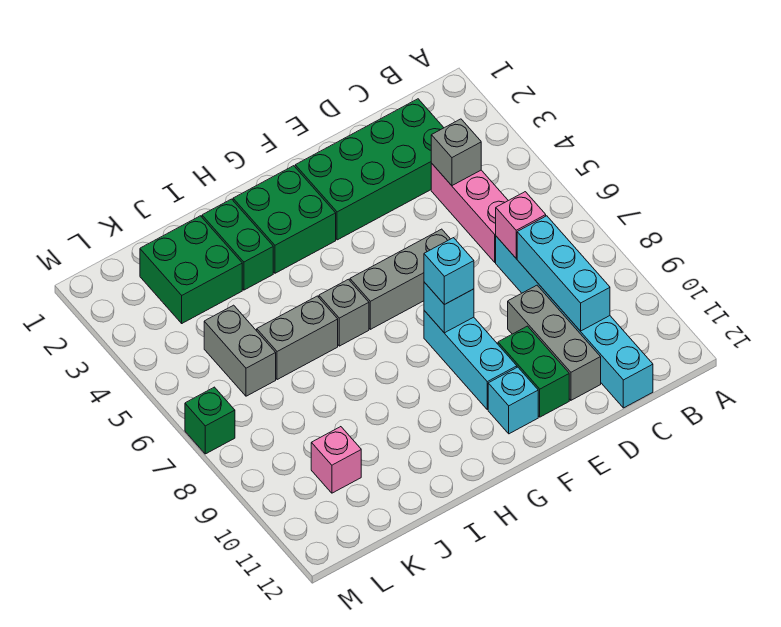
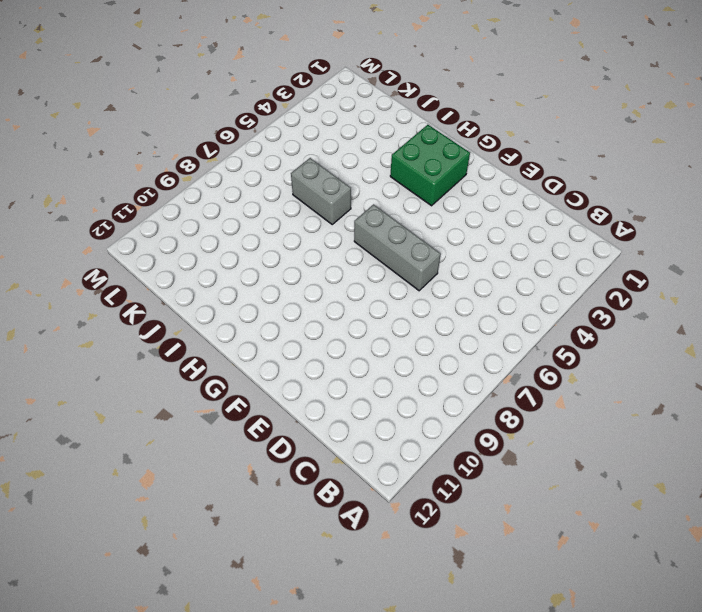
none -> green 2x4 brick [295,99,444,240]
none -> pink 1x3 brick [431,163,508,262]
none -> cyan 1x6 brick [496,236,653,408]

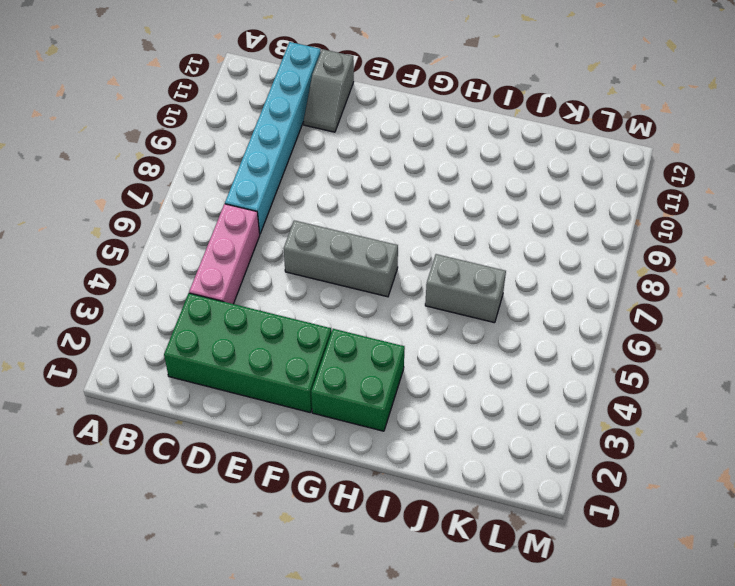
grey 1x2 slope [304,49,354,132] -> grey 1x3 brick [508,285,601,400]
none -> green 1x2 brick [498,326,569,417]
none -> cyan 1x3 brick [424,311,517,410]
none -> cyan 1x1 brick [488,367,538,434]

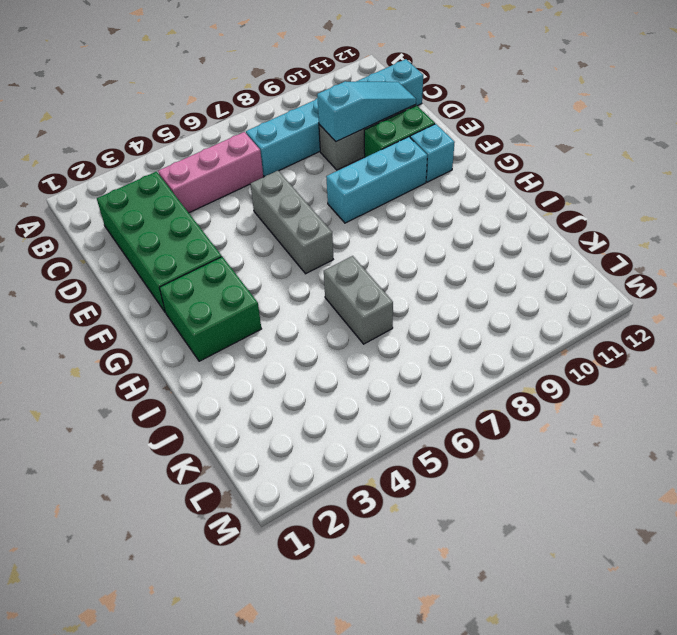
cyan 1x3 slope [317,81,416,142] -> none
none -> grey 1x1 brick [319,279,369,346]
none -> green 1x2 brick [202,199,273,290]
none -> green 2x2 brick [140,216,242,323]

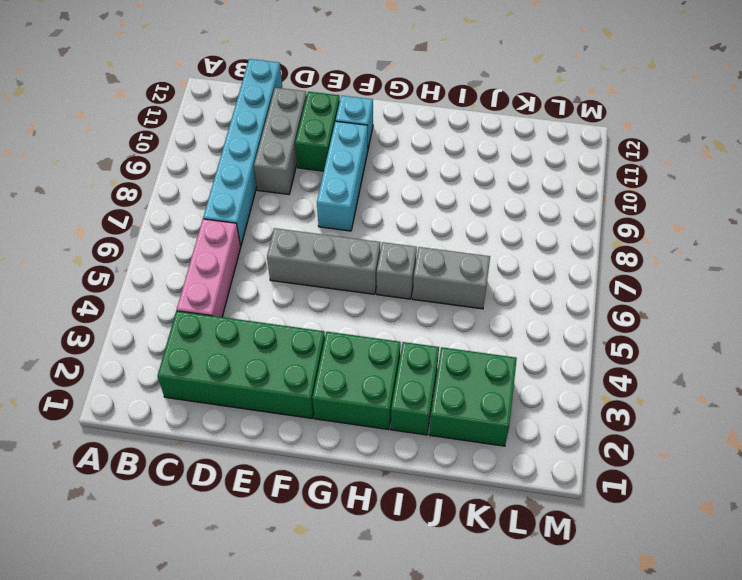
none -> grey 1x2 brick [204,305,276,396]
none -> pink 1x1 brick [311,427,361,493]
none -> green 1x1 brick [185,387,235,454]

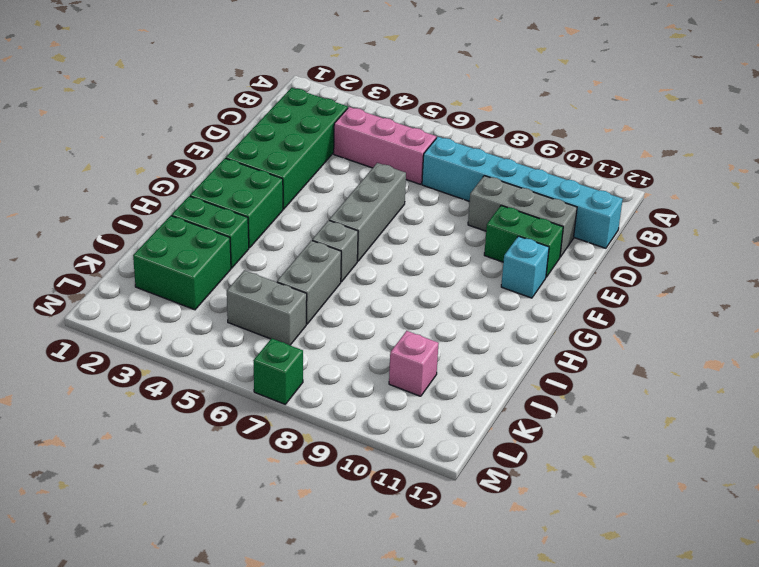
none -> cyan 1x3 brick [424,311,517,410]
none -> grey 1x1 brick [431,119,481,186]
none -> pink 1x1 brick [496,192,546,258]

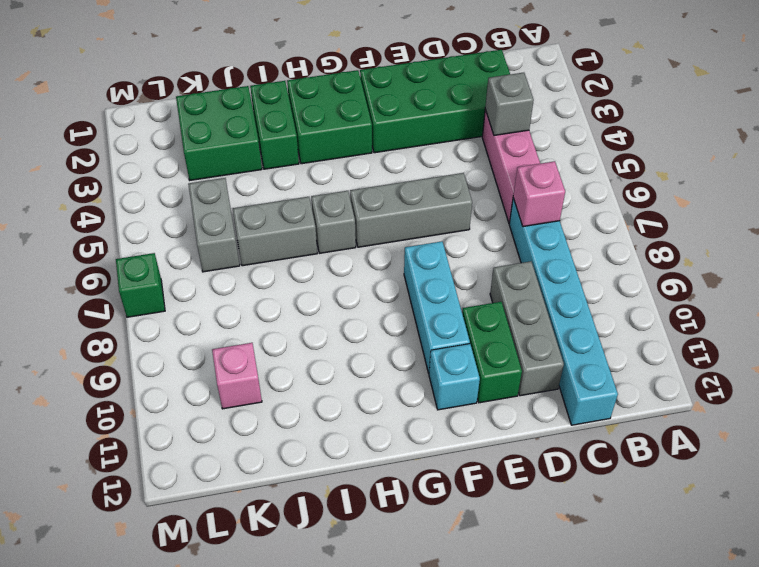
none -> cyan 1x3 brick [517,216,610,331]
none -> cyan 1x1 brick [424,282,474,333]
none -> cyan 1x1 brick [424,238,474,305]

